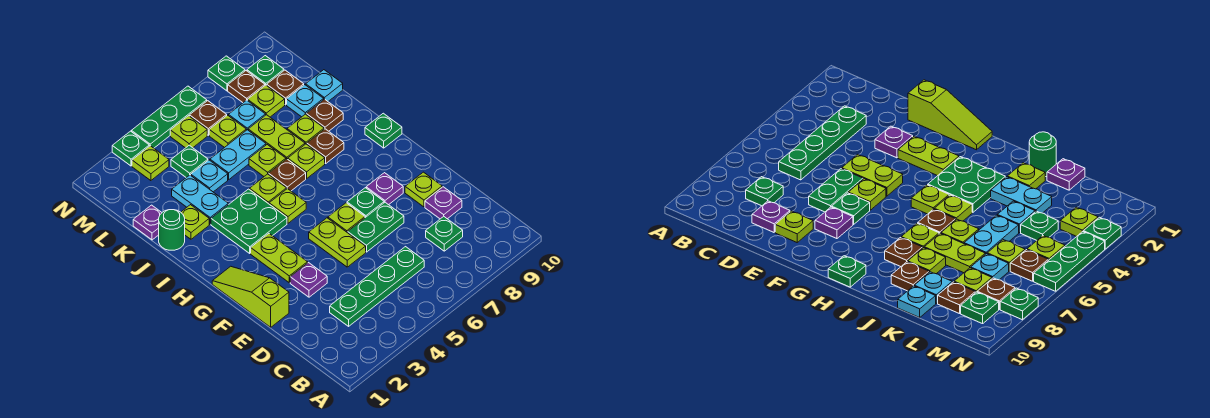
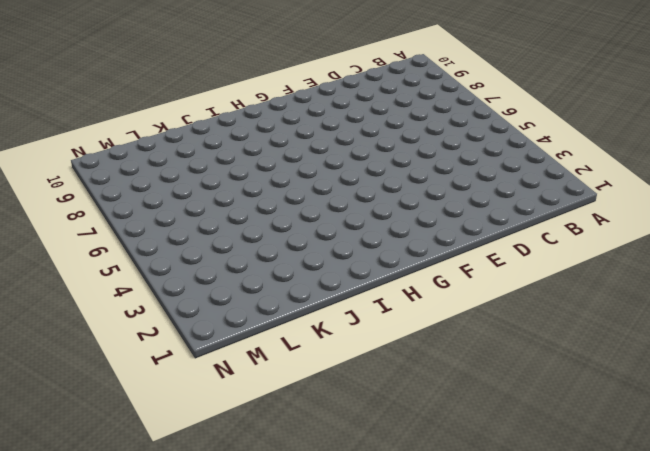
none -> green 1x4 plate [330,247,424,326]
none -> green 1x1 plate [426,216,463,251]
none -> purple 1x1 plate [425,187,462,219]
none -> lime 1x3 slope [212,266,289,327]

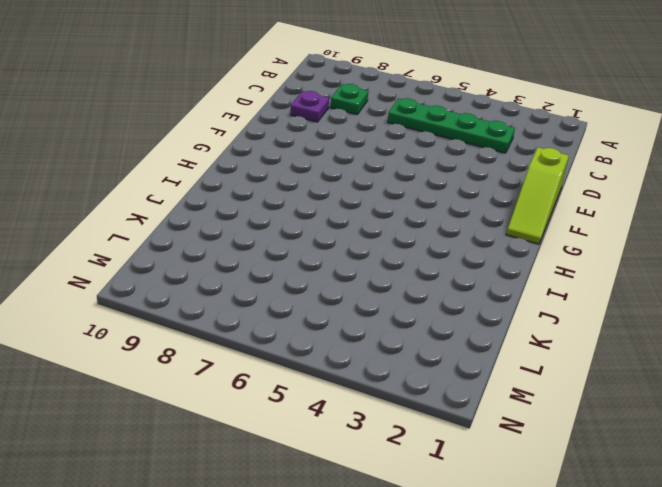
none -> purple 1x1 plate [290,263,327,297]
none -> lime 1x2 plate [309,218,366,267]
none -> green 1x2 plate [348,202,404,252]
none -> lime 1x1 plate [405,172,442,207]

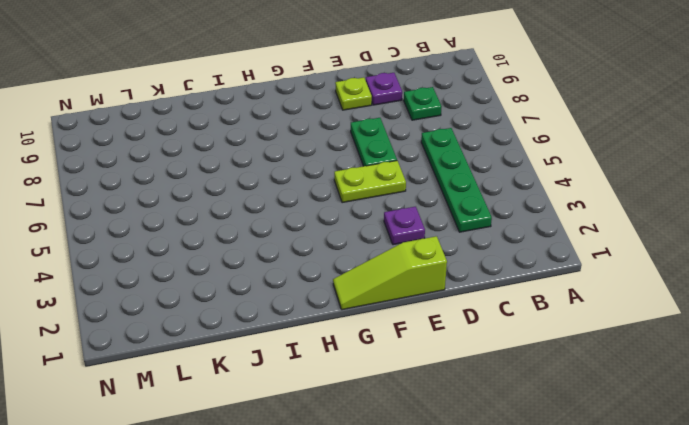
none -> lime 1x2 plate [251,234,308,283]
none -> lime 1x1 plate [328,203,365,233]
none -> green 1x1 plate [347,188,384,218]
none -> purple 1x1 plate [366,173,403,205]

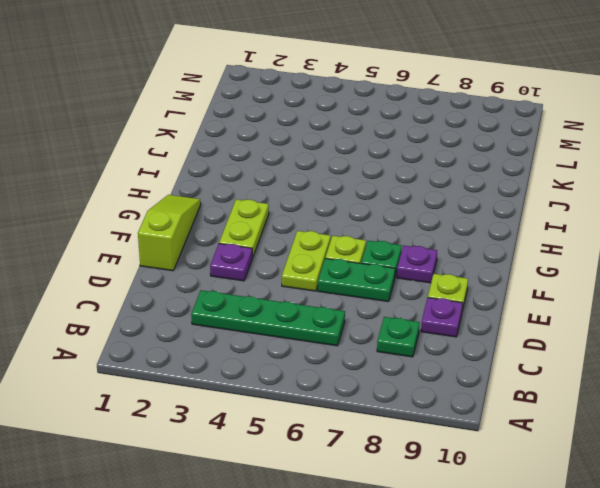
none -> green 2x2 plate [211,189,287,253]
none -> lime 1x1 plate [269,189,306,223]
none -> green 1x1 plate [365,113,402,148]
none -> lime 1x1 plate [249,174,287,204]

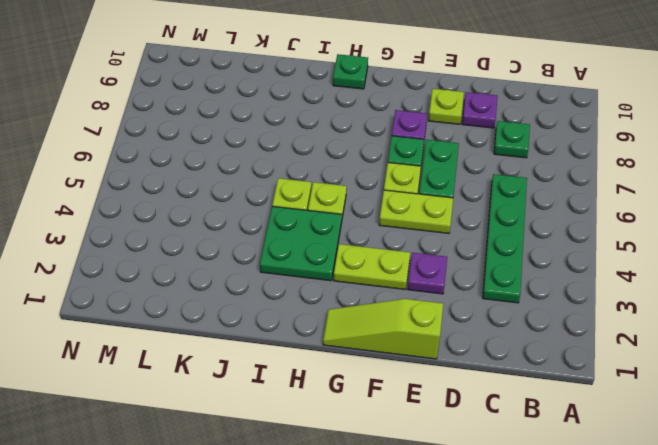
none -> brown 1x1 plate [269,159,306,191]
none -> lime 1x1 plate [288,144,325,179]
none -> brown 1x1 plate [307,129,344,163]
none -> green 1x1 round brick [159,210,185,250]

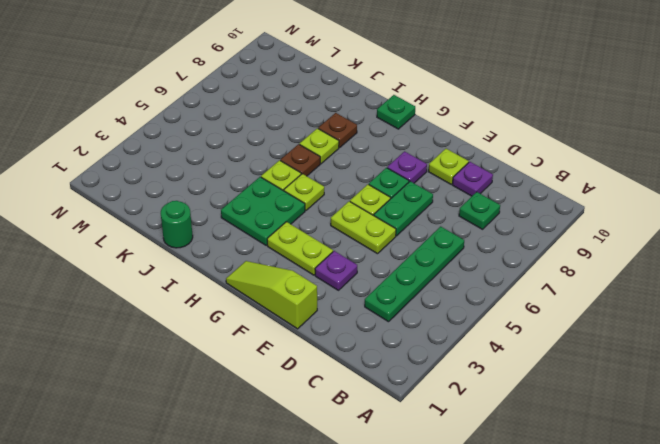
none -> lime 1x1 plate [181,205,209,239]
none -> cyan 1x2 plate [172,175,228,224]
none -> lime 1x1 plate [249,145,286,176]
none -> lime 1x2 plate [248,115,305,159]

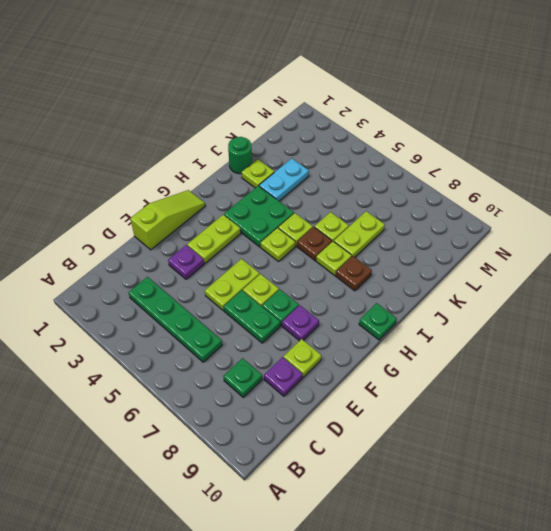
none -> lime 1x1 plate [287,114,324,144]
none -> brown 1x1 plate [306,99,343,131]
none -> purple 1x1 plate [133,205,162,240]
none -> cyan 1x1 plate [191,160,228,192]

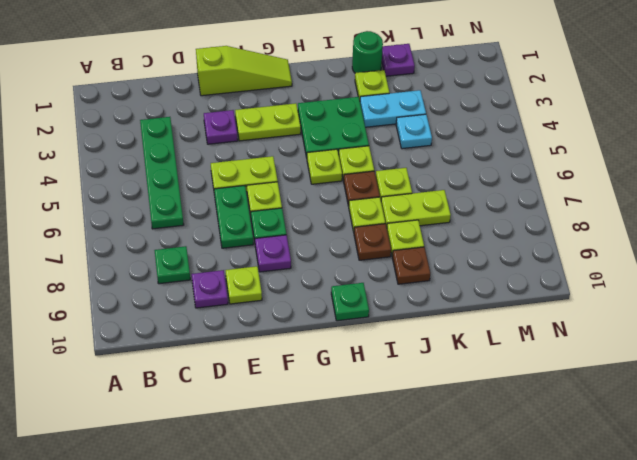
none -> cyan 1x2 plate [210,130,266,179]
none -> cyan 1x1 plate [287,85,324,117]
none -> cyan 1x1 plate [306,70,343,101]
none -> green 1x1 plate [171,145,208,177]

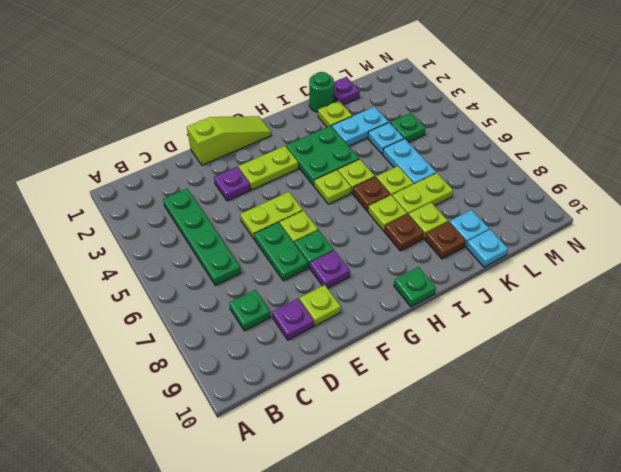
none -> lime 1x1 plate [209,115,246,148]
none -> cyan 1x1 plate [228,100,266,130]
none -> lime 1x1 plate [248,85,285,117]
none -> brown 1x1 plate [267,70,304,105]

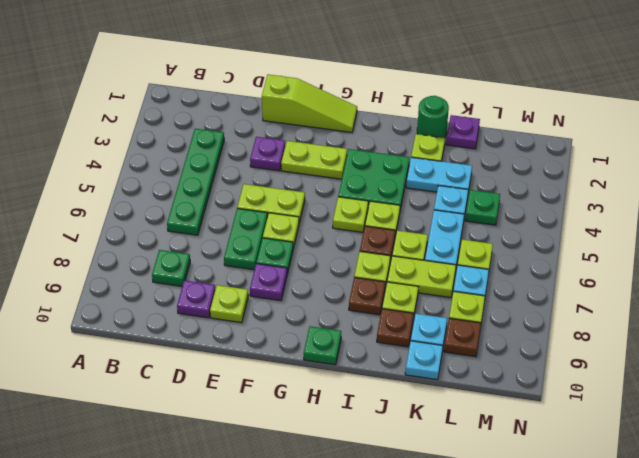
none -> lime 1x1 plate [132,146,169,181]
none -> lime 1x1 plate [170,116,207,148]
none -> brown 1x1 plate [190,101,227,135]
none -> brown 1x1 plate [228,71,265,103]

